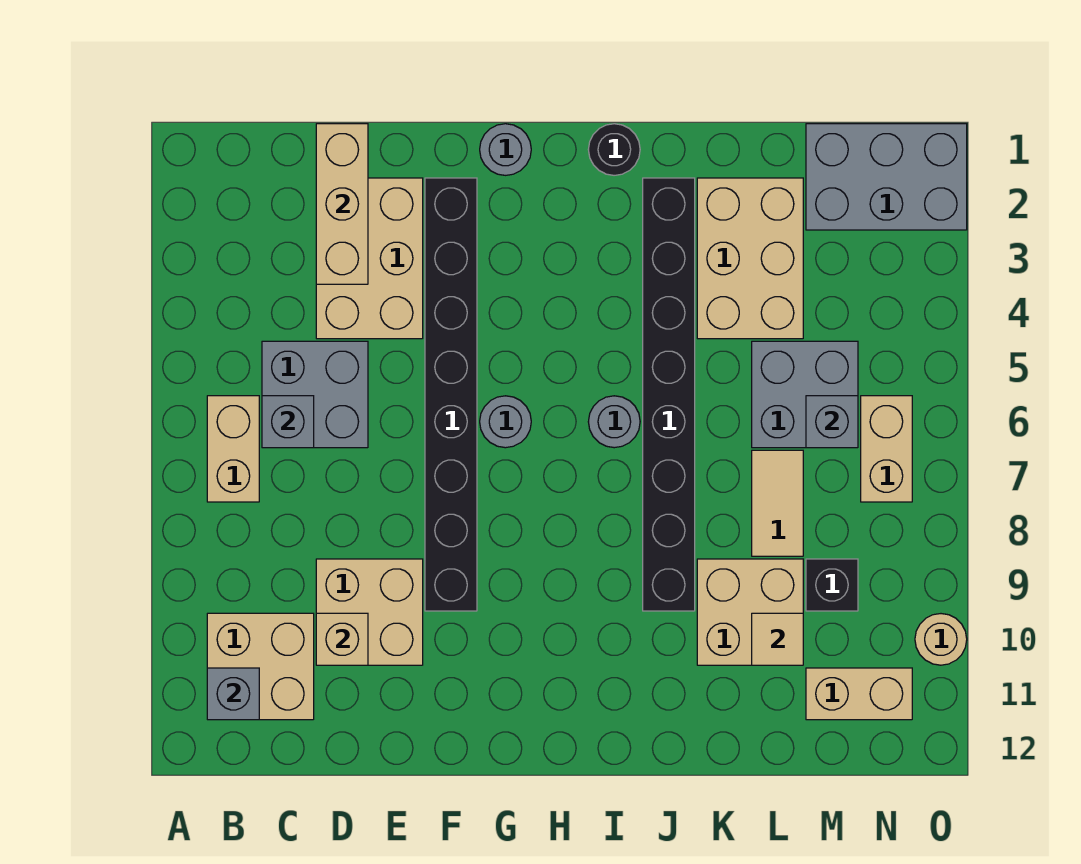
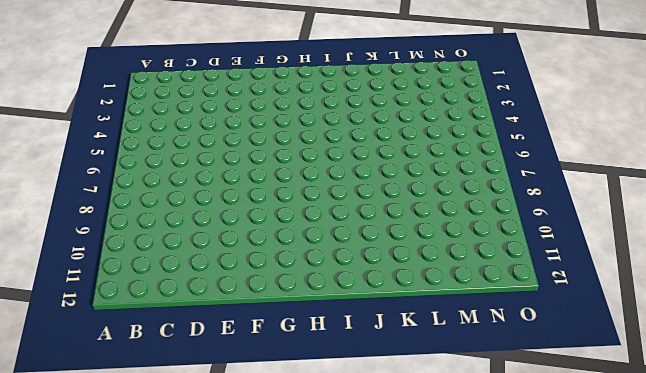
none -> tan 1x2 brick [207,396,259,502]
none -> tan 2x2 brick [207,613,314,720]
none -> grey 2x2 brick [262,341,368,448]

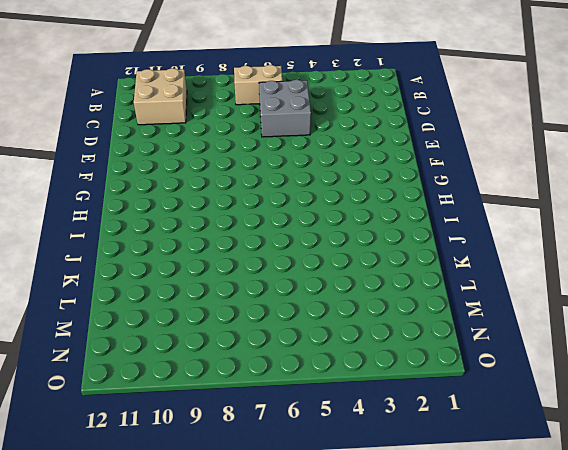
none -> tan 2x3 brick [316,178,423,339]
none -> tan 2x2 brick [316,559,423,665]
none -> black 1x8 brick [425,178,477,611]

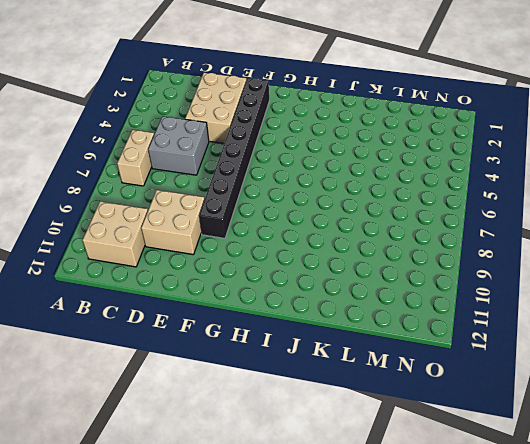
none -> grey 1x1 round brick [480,124,531,175]
none -> grey 1x1 round brick [480,396,531,448]
none -> black 1x1 round brick [588,124,640,175]

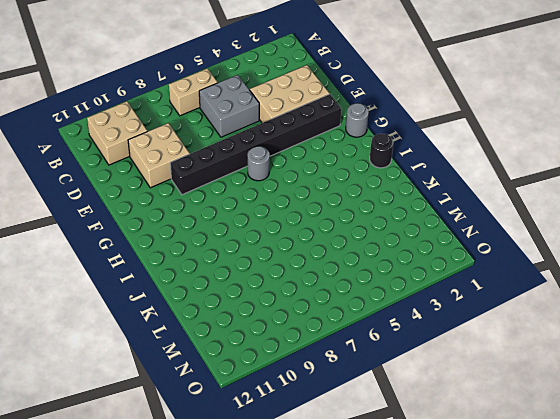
none -> grey 1x1 round brick [588,396,640,448]
none -> black 1x8 brick [643,178,695,611]
none -> tan 2x3 brick [697,178,803,339]

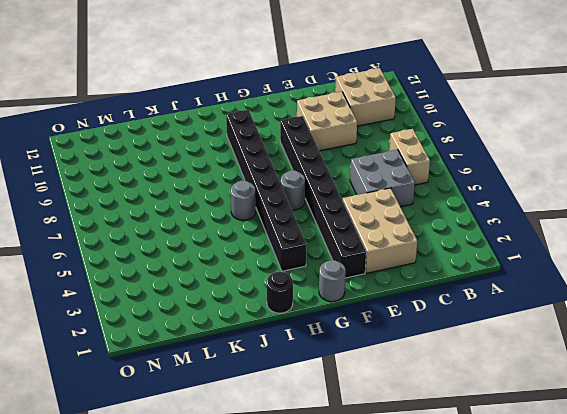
black 1x8 brick [226,110,306,271] -> black 1x8 brick moved to [643,178,695,611]
none -> tan 2x3 brick [697,178,803,339]
none -> tan 2x2 brick [697,559,803,665]
none -> grey 2x2 brick [752,341,858,448]

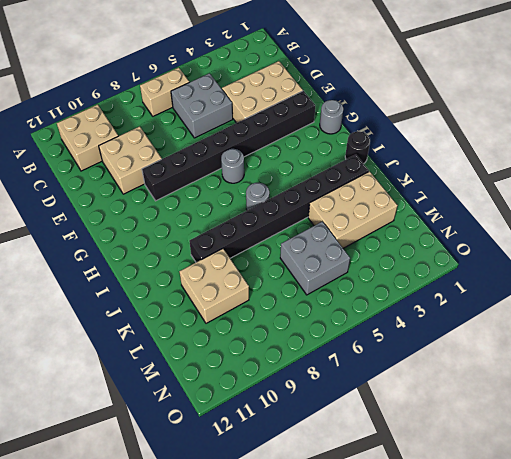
none -> tan 1x2 tile [752,450,803,556]
none -> grey 2x3 brick [806,124,967,230]
none -> black 1x1 brick [806,559,858,611]

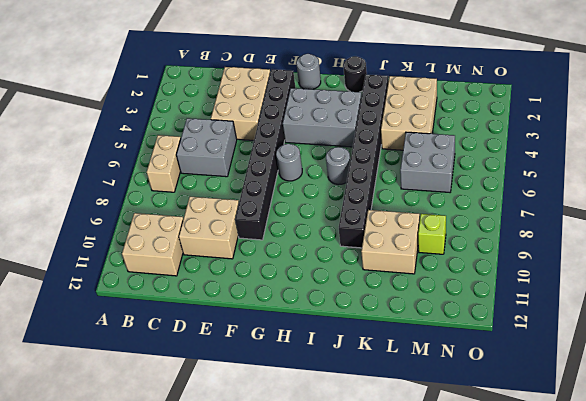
grey 2x3 brick [283,88,362,147] -> grey 2x3 brick moved to [806,124,967,230]
lime 1x1 brick [418,214,446,254] -> black 1x1 brick [806,559,858,611]
none -> tan 1x2 tile [752,450,803,556]
none -> tan 1x2 brick [806,668,912,720]
none -> tan 1x2 brick [861,396,912,502]

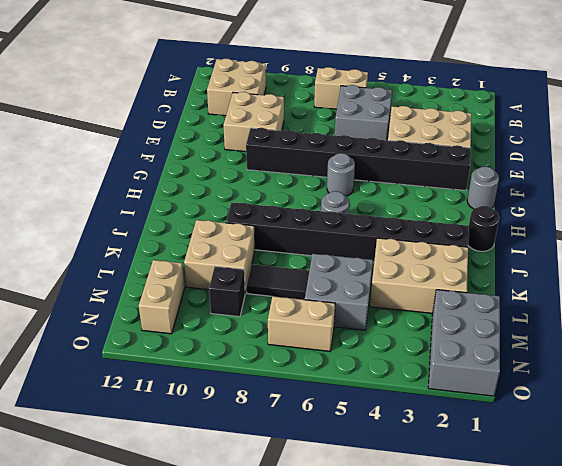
black 1x2 tile [247,265,309,300] -> tan 1x2 tile [752,450,803,556]
none -> tan 1x1 round brick [915,614,967,665]
none -> grey 1x1 brick [207,668,259,720]
none -> grey 1x1 brick [262,396,314,448]

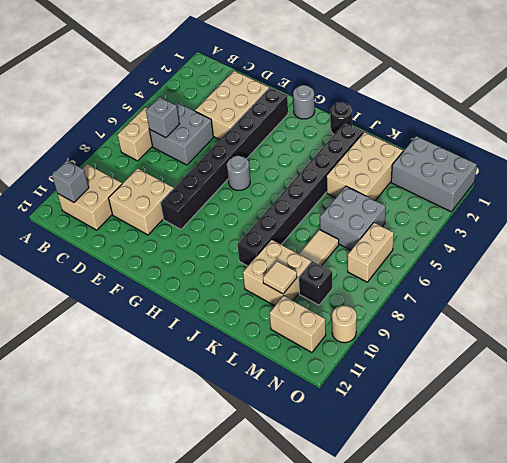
none -> grey 1x1 round brick [588,396,640,448]
none -> tan 1x3 brick [316,124,368,284]
none -> tan 1x1 brick [316,613,368,665]

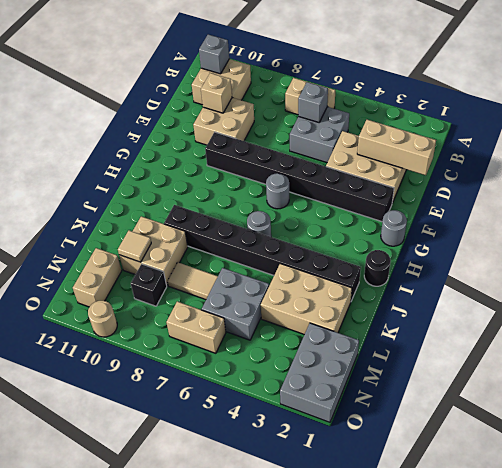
none -> grey 1x1 brick [806,396,858,448]

